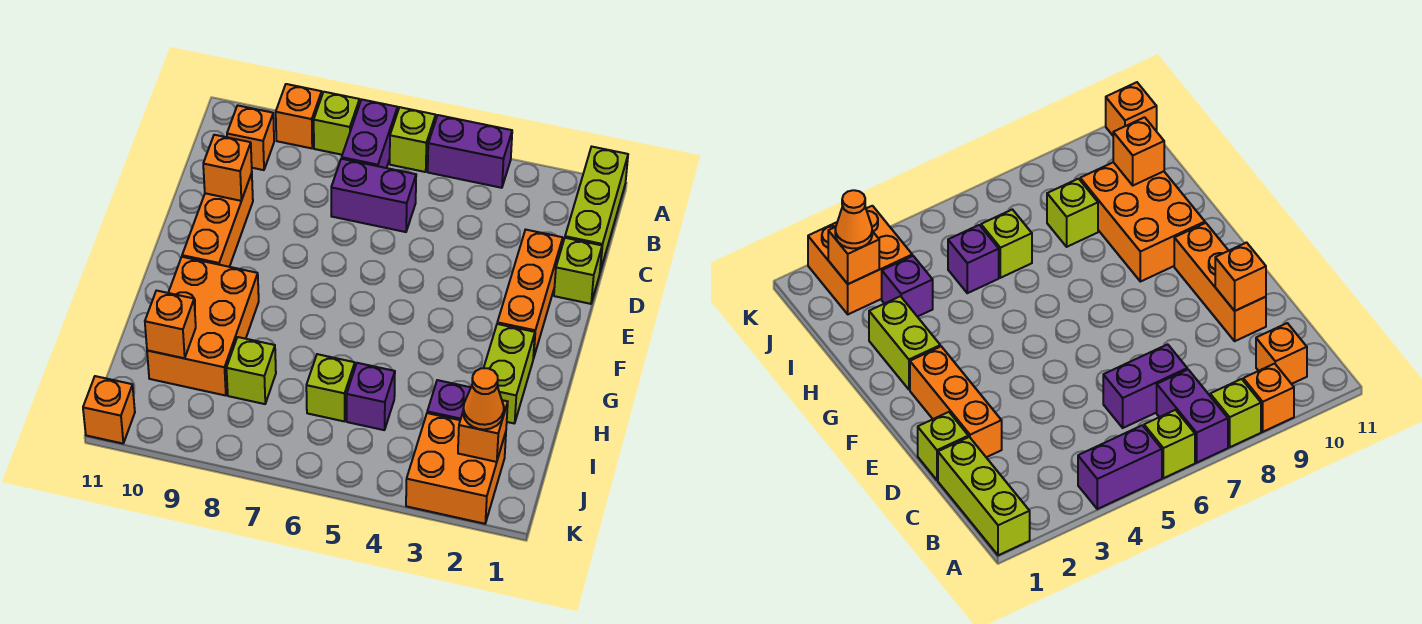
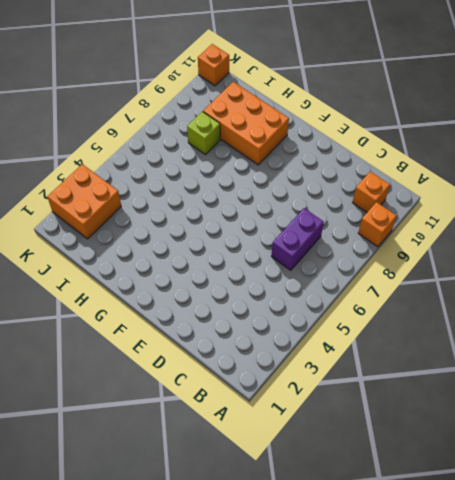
none -> lime 1x3 brick [565,147,628,271]
none -> purple 1x2 brick [428,115,512,188]
none -> lime 1x1 brick [390,107,436,172]

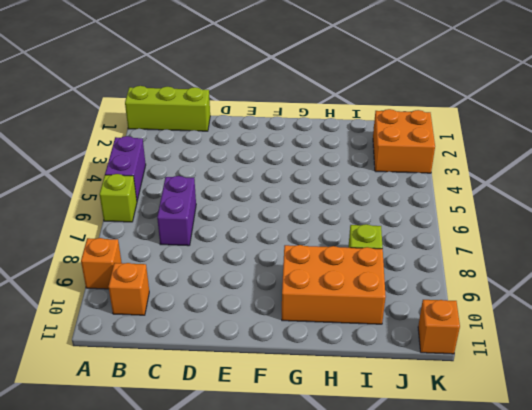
none -> purple 1x2 brick [342,100,398,168]
none -> lime 1x1 brick [314,92,360,155]
none -> lime 1x1 brick [554,238,602,304]

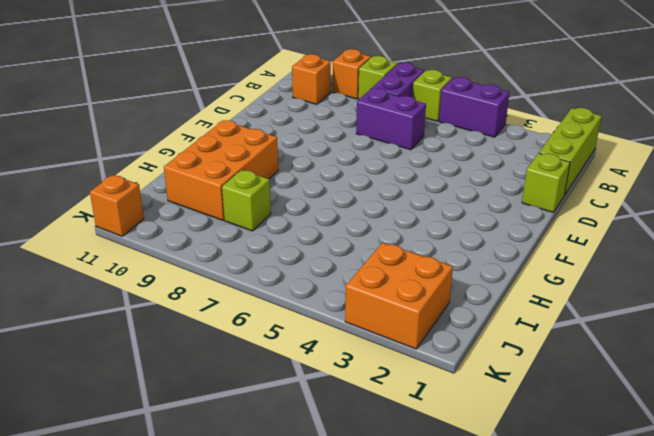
none -> orange 1x3 brick [497,230,563,359]
none -> orange 1x3 brick [182,173,253,267]
none -> lime 1x2 brick [484,324,535,423]

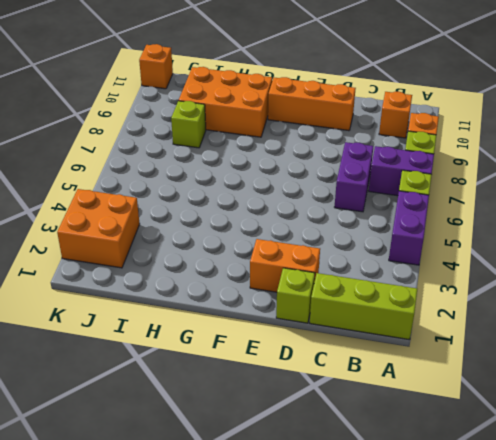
orange 1x2 brick [250,239,320,292] -> orange 1x3 brick [497,230,563,359]
none -> lime 1x2 brick [484,324,535,423]
none -> purple 1x1 brick [427,380,471,420]
none -> purple 1x1 brick [347,363,395,430]

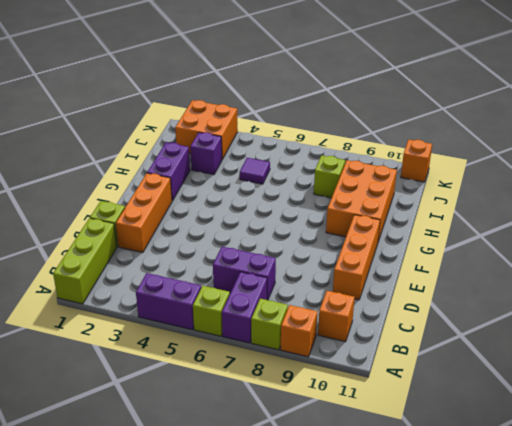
purple 1x2 brick [147,142,190,201] -> lime 1x2 brick [484,324,535,423]
purple 1x1 tile [240,158,270,184] -> purple 1x1 brick [347,363,395,430]
none -> lime 1x1 brick [306,354,355,421]
none -> orange 1x1 brick [203,135,252,201]
none -> orange 1x1 brick [145,291,196,358]

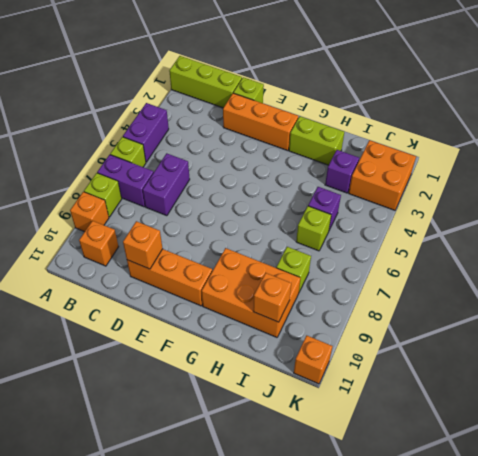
none -> orange 1x1 brick [458,400,508,462]
none -> orange 1x1 cone [463,368,504,429]

